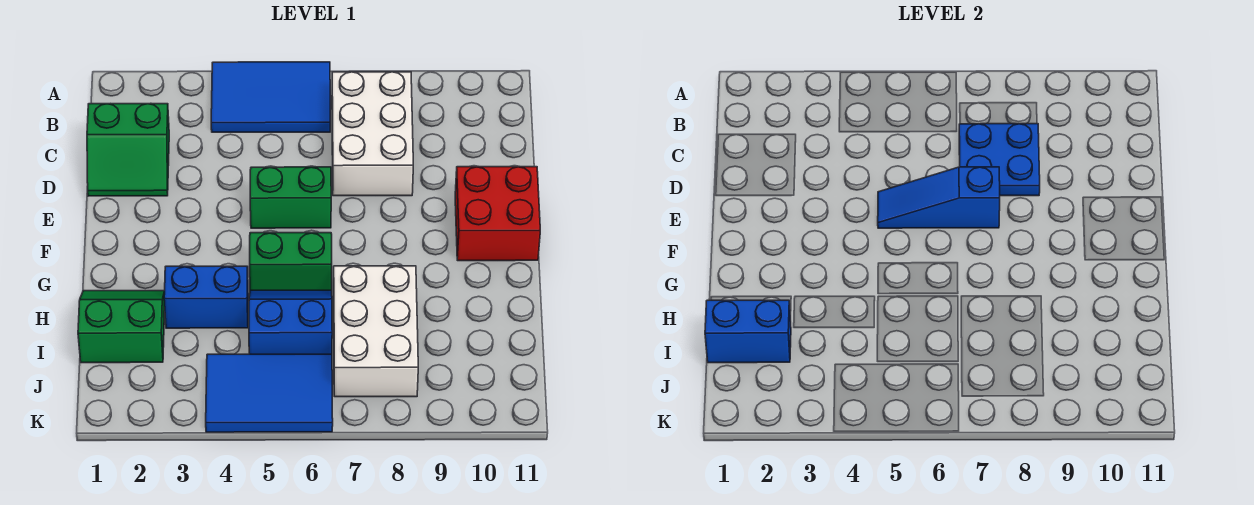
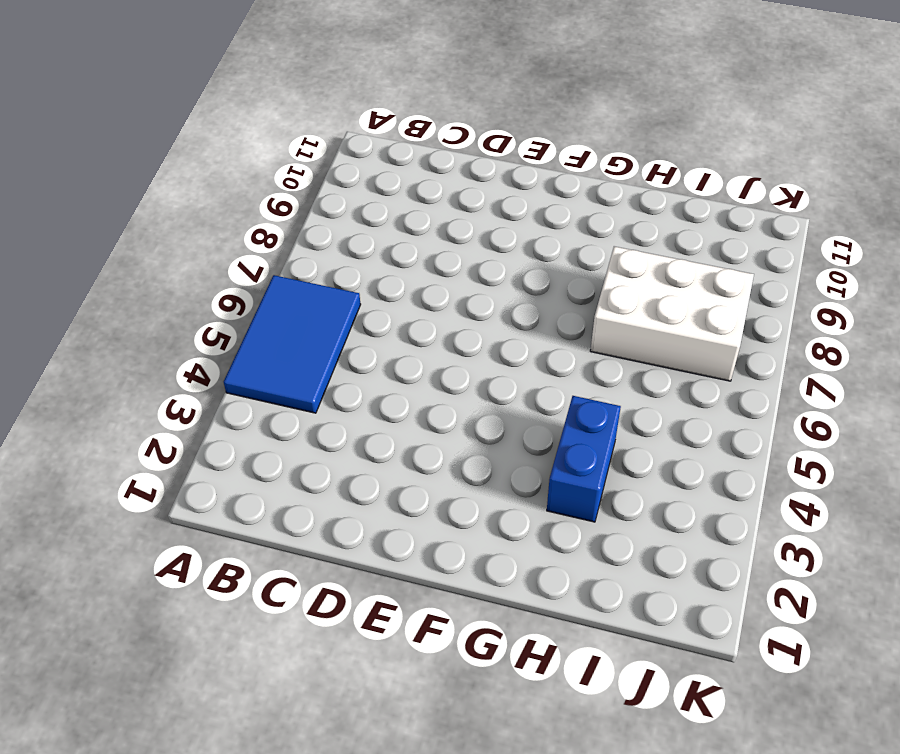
none -> white 2x3 brick [332,72,413,196]
none -> green 2x2 slope [87,104,169,196]
none -> green 1x2 brick [250,167,331,228]

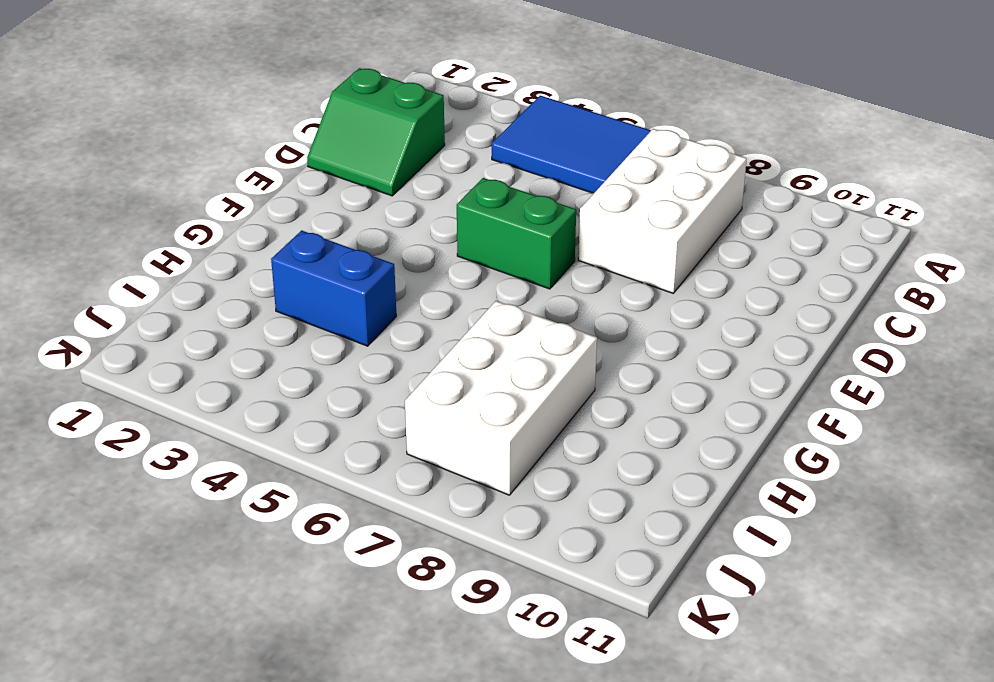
none -> red 2x2 brick [455,167,540,261]
none -> green 1x2 brick [250,233,332,290]
none -> green 2x2 slope [78,291,165,363]

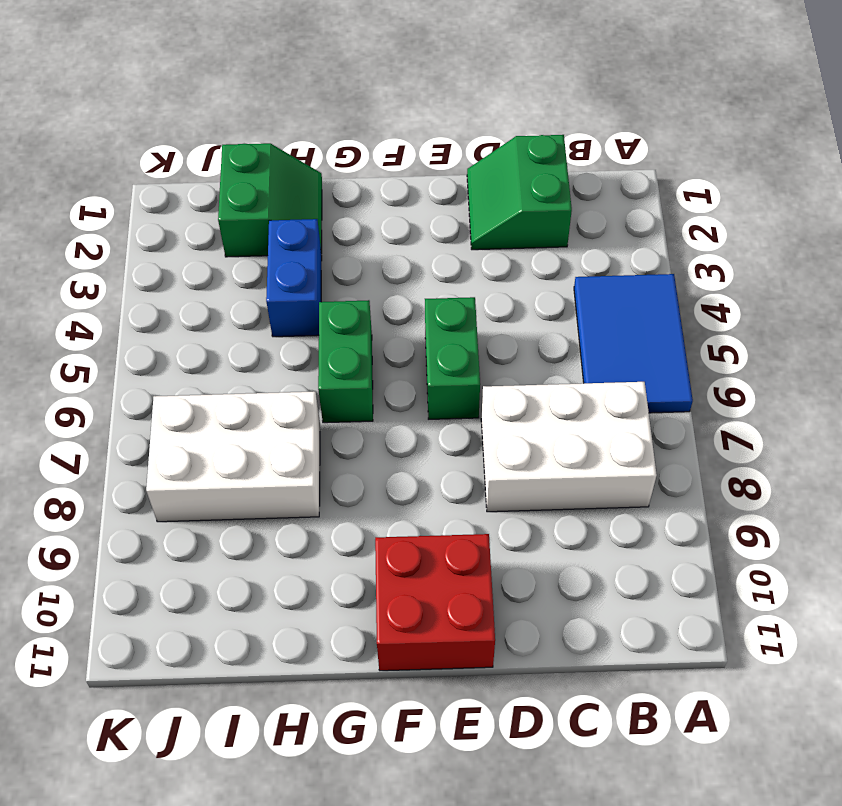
none -> blue 2x2 slope [249,290,332,354]
none -> blue 2x3 tile [206,354,333,432]
none -> blue 2x2 plate [959,124,1040,196]

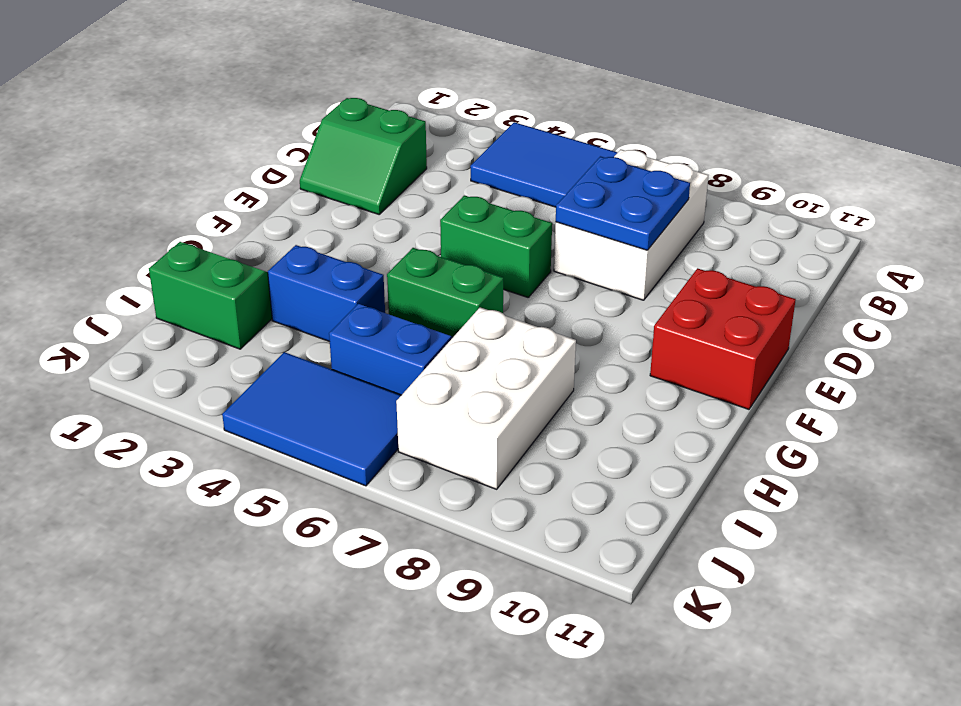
none -> blue 1x3 slope [878,167,1000,228]
none -> blue 1x2 brick [705,300,791,363]

